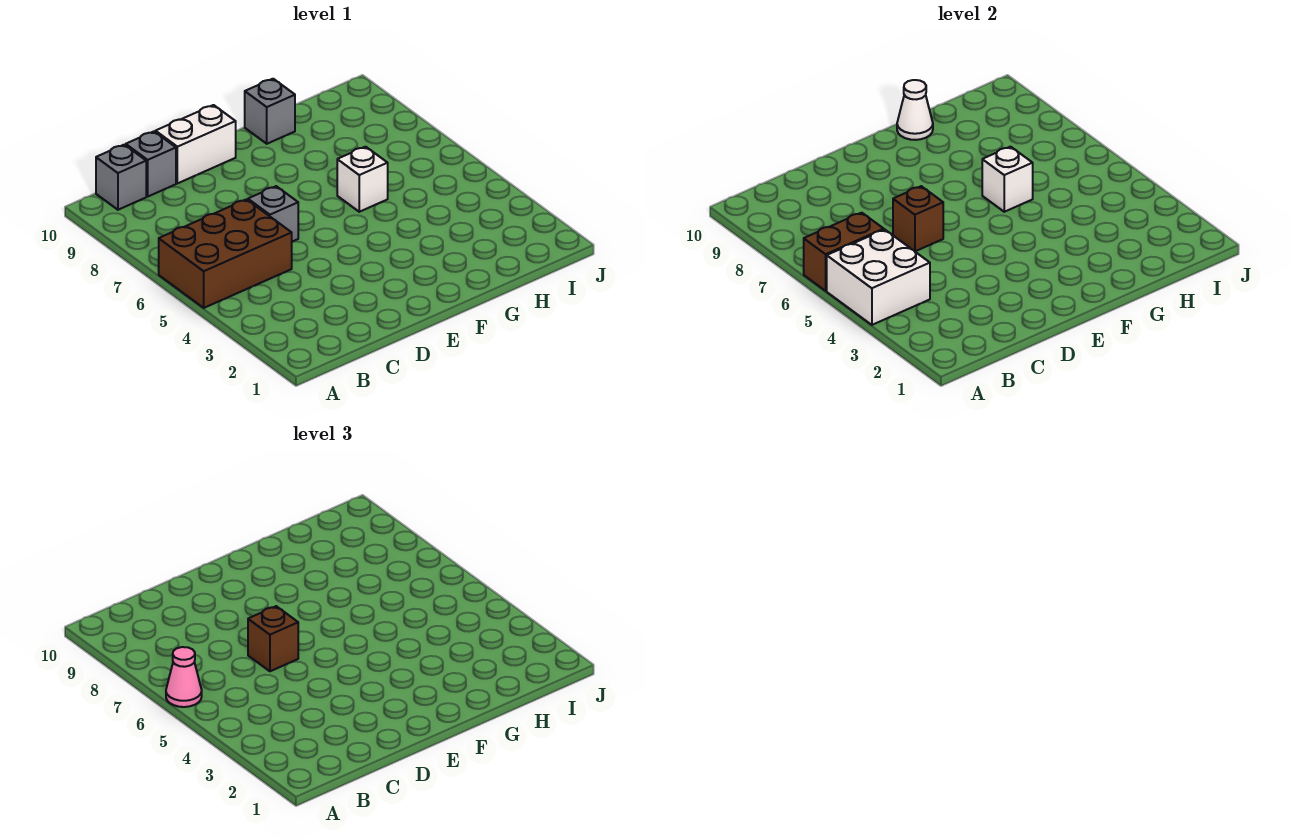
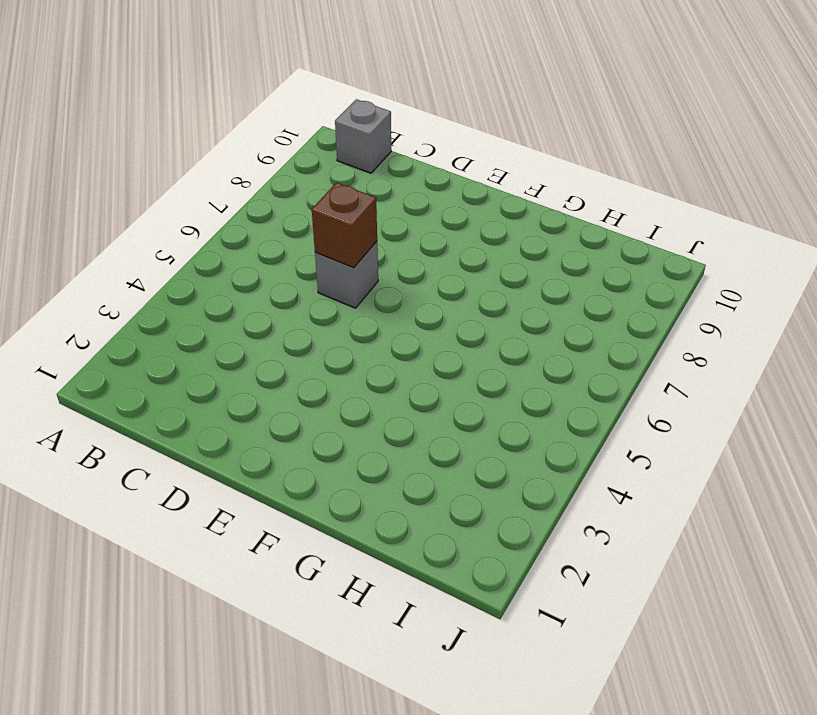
none -> brown 2x3 brick [159,199,292,308]
none -> grey 1x1 brick [126,132,176,196]
none -> white 1x2 brick [155,105,236,183]

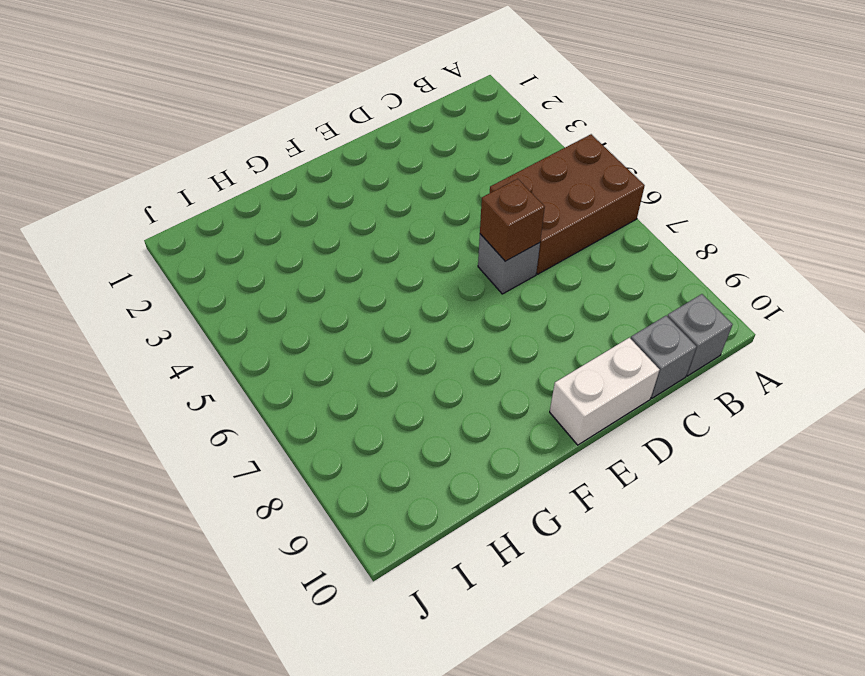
none -> white 1x1 brick [337,147,388,212]
none -> grey 1x1 brick [245,79,295,144]
none -> white 2x2 brick [827,230,930,325]

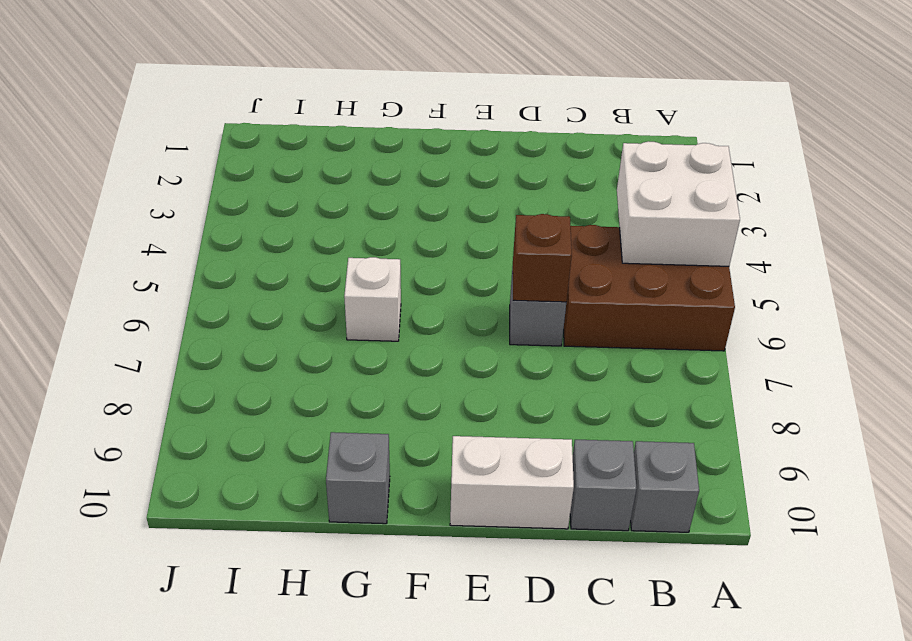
none -> brown 1x2 brick [804,213,884,291]
none -> white 1x1 brick [982,147,1033,212]
none -> white 1x1 cone [897,80,933,140]

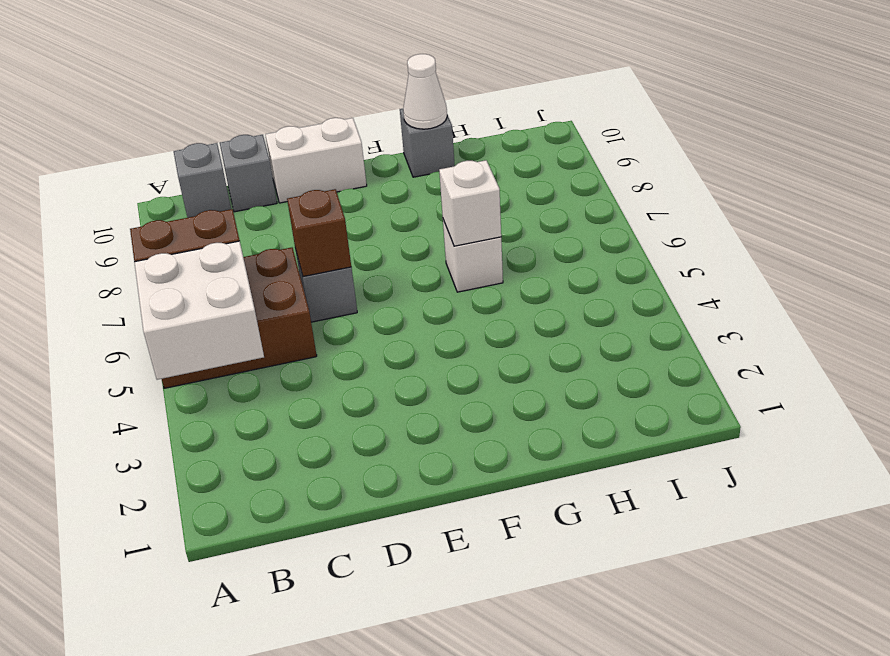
none -> pink 1x1 cone [166,647,202,707]
none -> brown 1x1 brick [248,606,298,671]

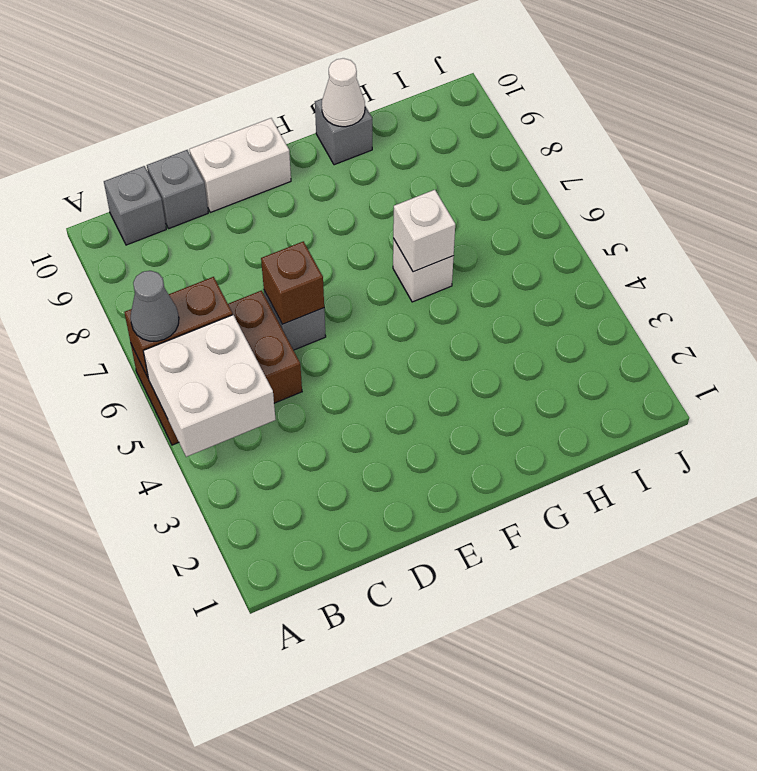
grey 1x1 cone [130,271,179,341] -> pink 1x1 cone [166,647,202,707]
none -> brown 1x1 brick [248,606,298,671]

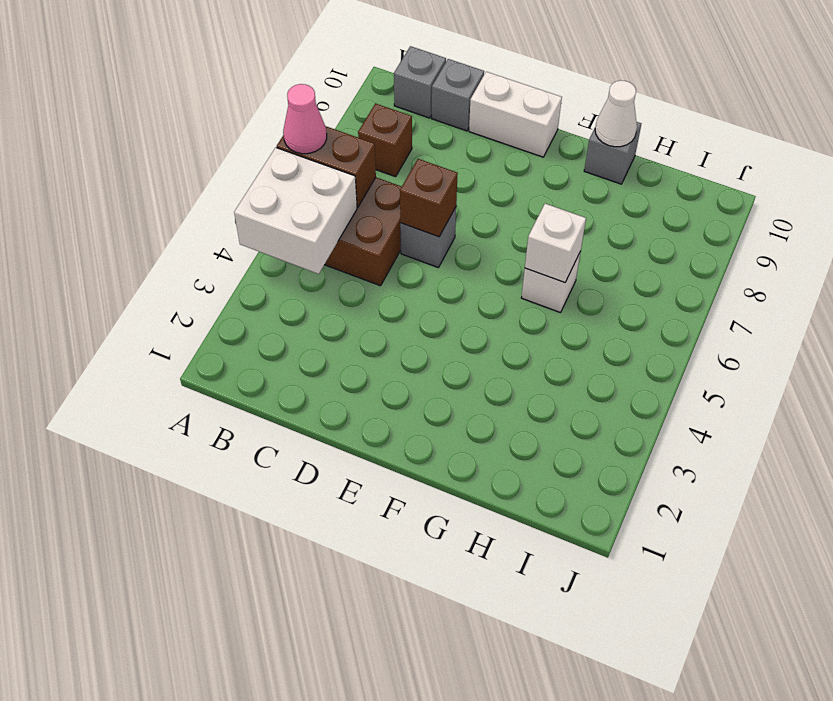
brown 1x1 brick [358,104,412,177] -> brown 1x1 brick moved to [248,606,298,671]

